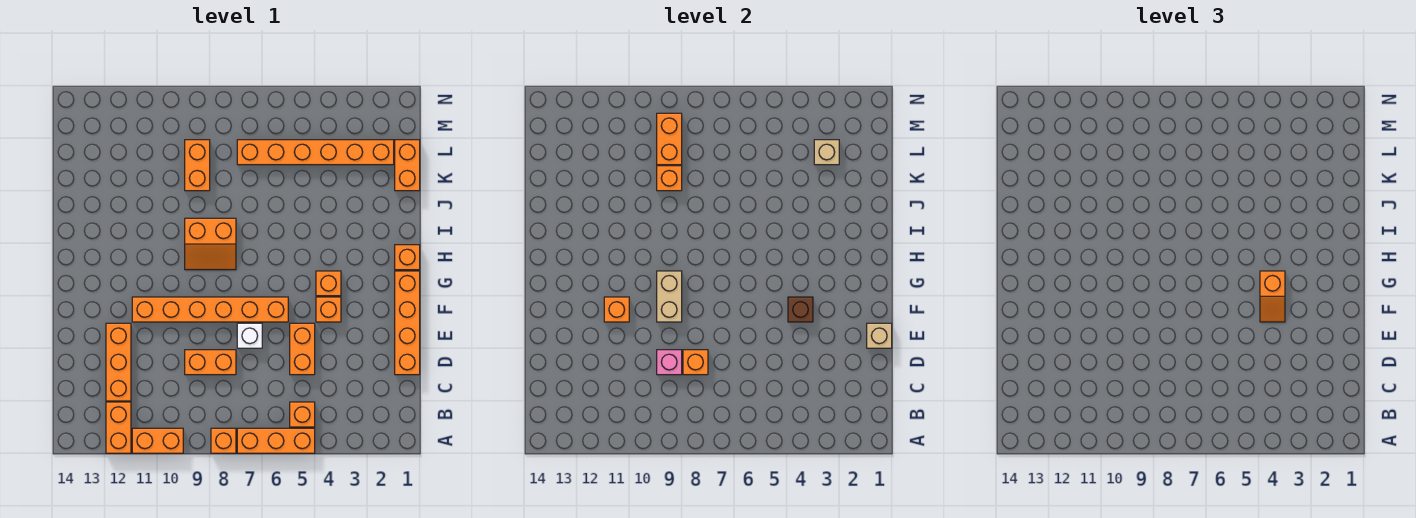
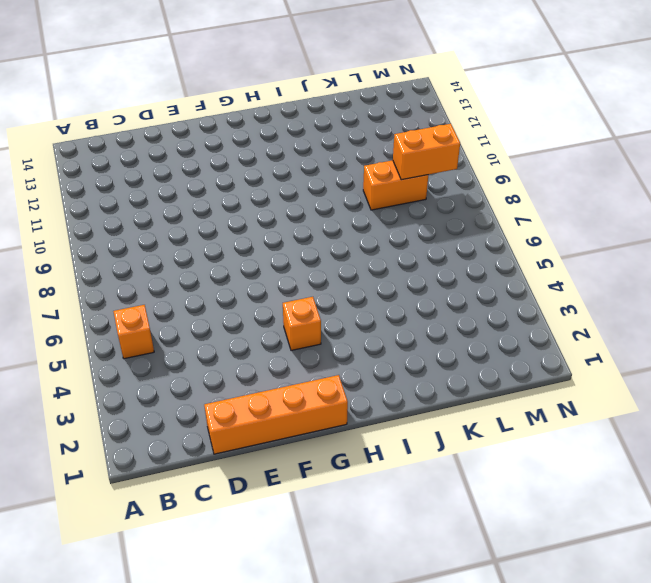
none -> orange 1x3 brick [237,428,315,453]
none -> orange 1x1 brick [211,428,236,453]
none -> orange 1x2 brick [132,428,183,453]

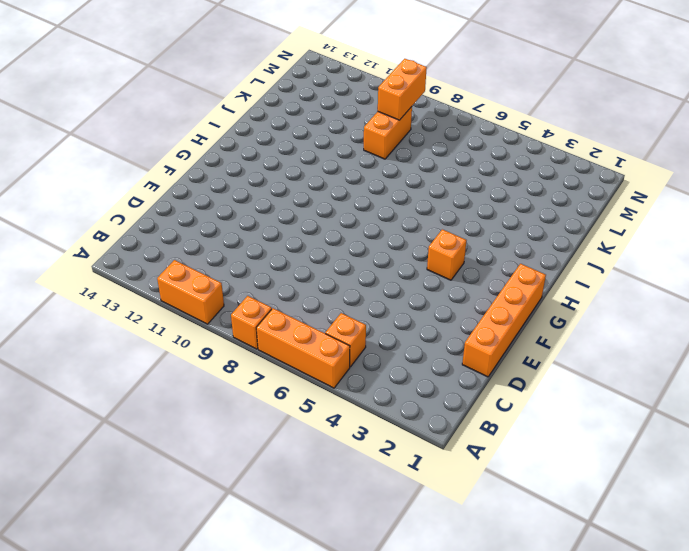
none -> orange 1x2 brick [106,402,131,453]
none -> orange 1x3 brick [106,323,131,401]
none -> orange 1x2 brick [290,323,315,375]

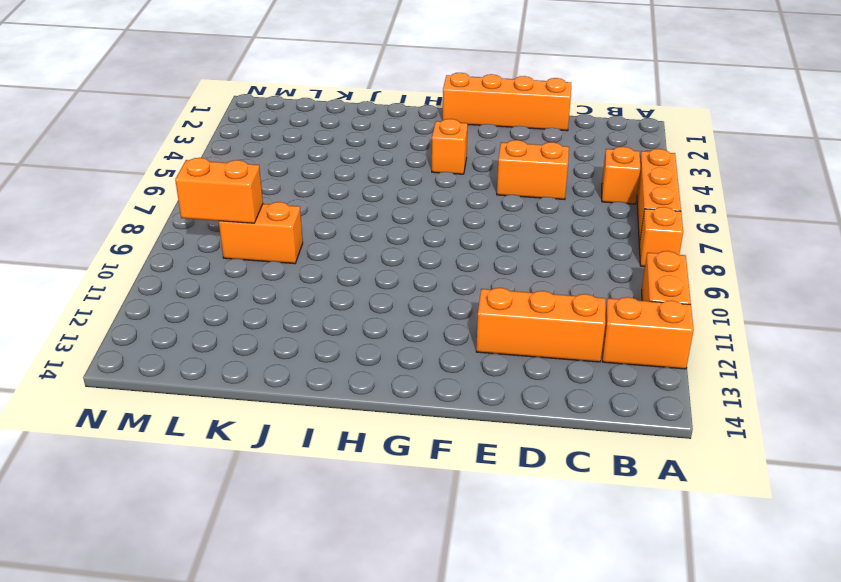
none -> orange 1x2 brick [185,350,236,375]
none -> white 1x1 brick [237,323,262,348]
none -> orange 1x1 brick [316,297,341,322]

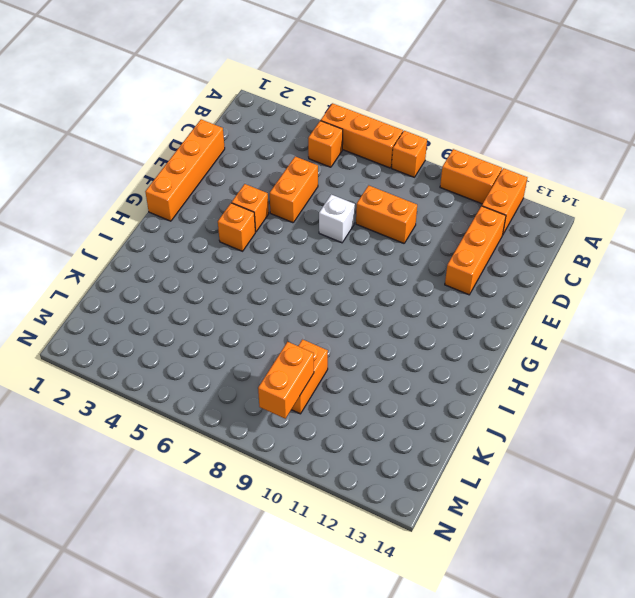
none -> orange 1x6 brick [132,297,288,322]
none -> orange 1x1 brick [395,245,420,270]
none -> orange 2x2 slope [185,218,236,270]

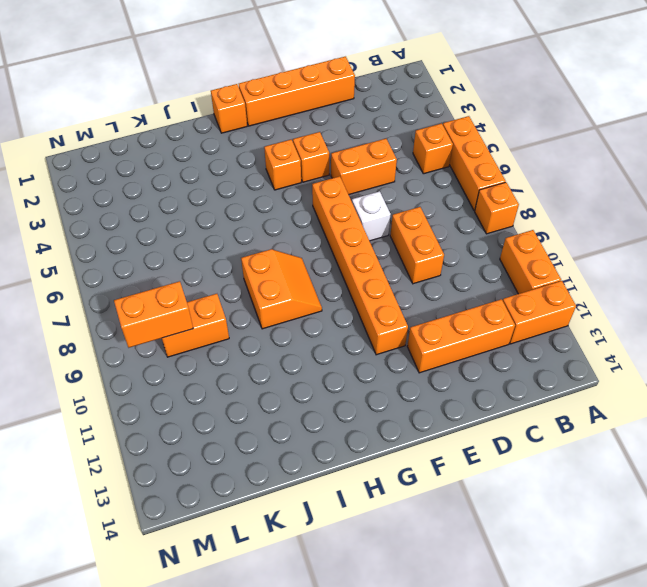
none -> orange 1x2 brick [395,140,420,191]
none -> orange 1x6 brick [237,140,394,165]
none -> orange 1x1 brick [683,350,708,375]

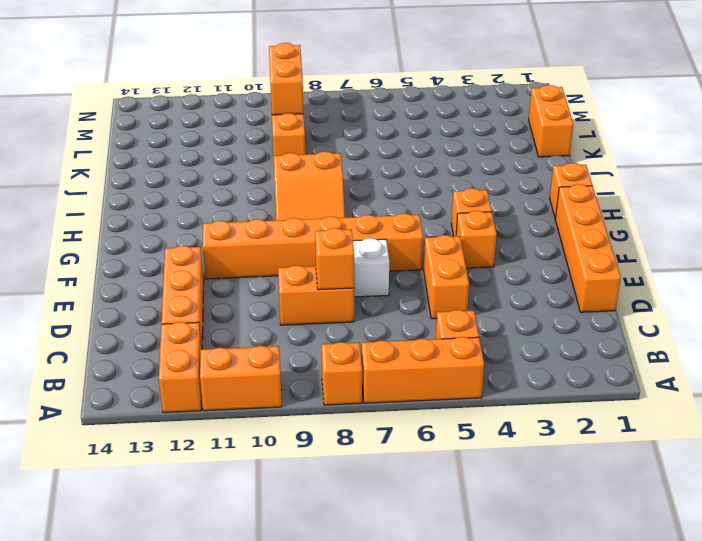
none -> orange 1x6 brick [237,140,394,165]
none -> pink 1x1 brick [657,350,682,375]
none -> tan 1x1 brick [867,323,892,348]

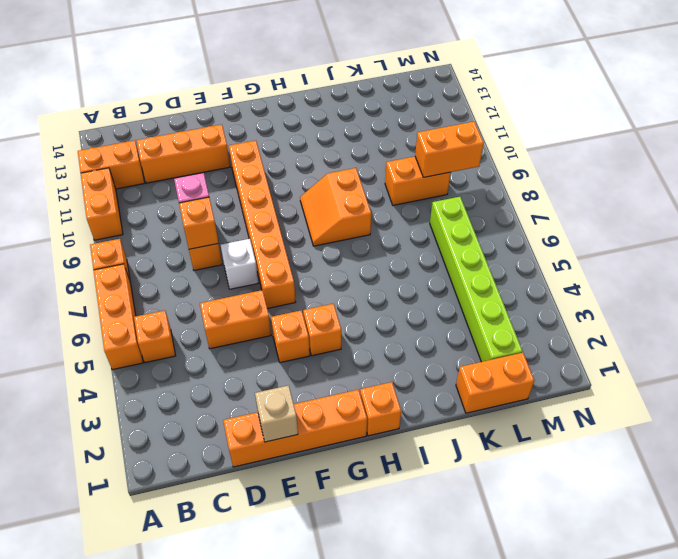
lime 1x6 brick [430,197,522,362] -> orange 1x6 brick [237,140,394,165]
none -> brown 1x1 brick [788,297,813,322]
none -> tan 1x2 brick [657,271,682,322]
none -> orange 1x1 brick [604,297,629,322]

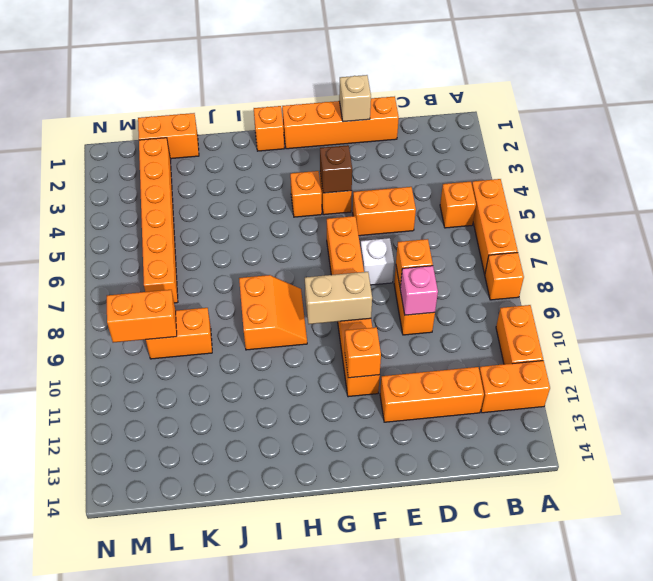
none -> orange 1x1 brick [657,166,682,191]
none -> tan 1x1 brick [814,140,839,165]
none -> orange 1x2 slope [1260,271,1285,322]

